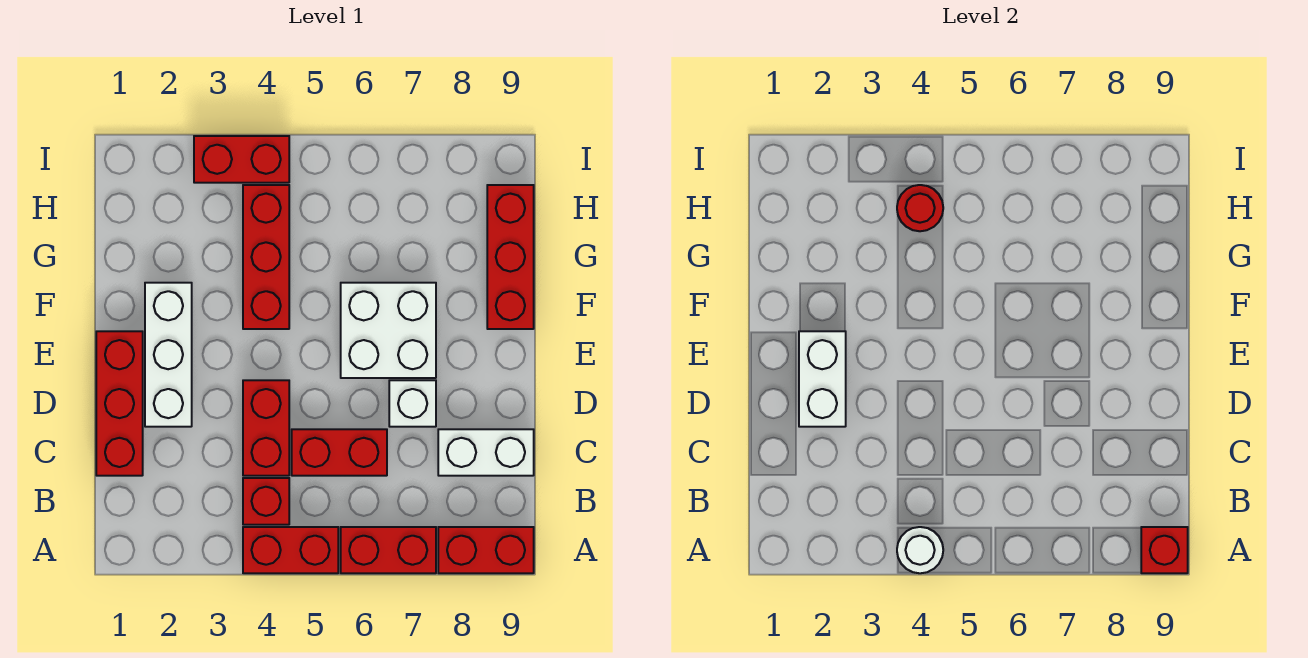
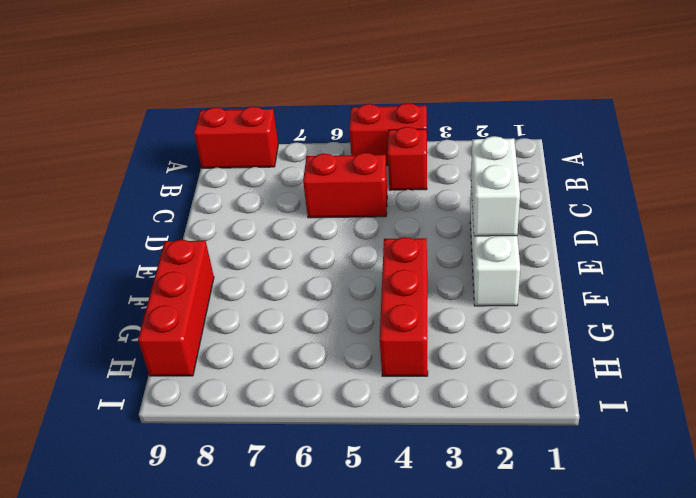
none -> red 1x2 brick [341,527,436,573]
none -> red 1x3 brick [96,331,143,476]
none -> red 1x2 brick [243,380,289,476]

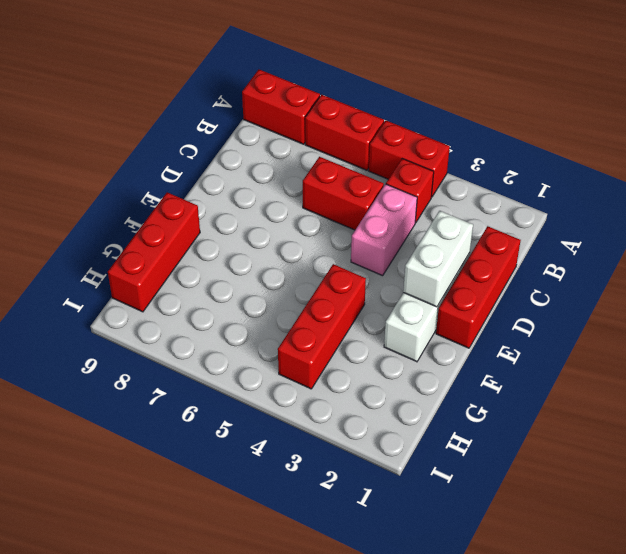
pink 1x2 brick [351,184,417,276] -> red 1x2 brick [243,380,289,476]
none -> white 1x2 brick [438,429,534,476]
none -> white 1x1 brick [389,380,436,427]
none -> white 2x2 brick [341,283,436,378]

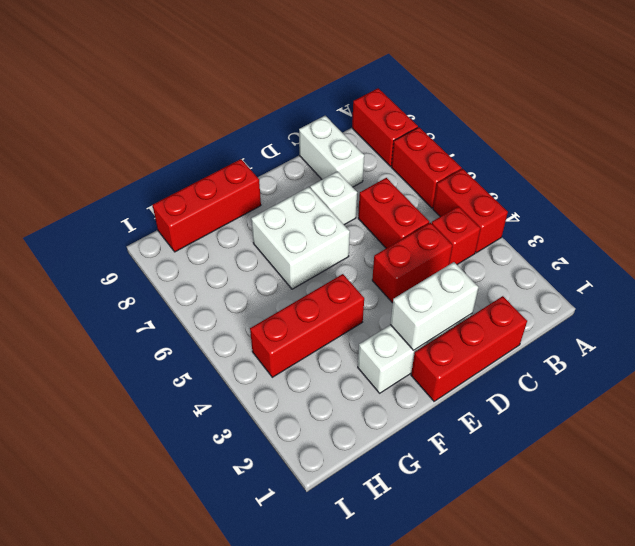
none -> red 1x2 brick [194,136,289,183]
none -> white 1x1 round brick [897,527,943,573]
none -> red 1x1 brick [1141,527,1188,573]

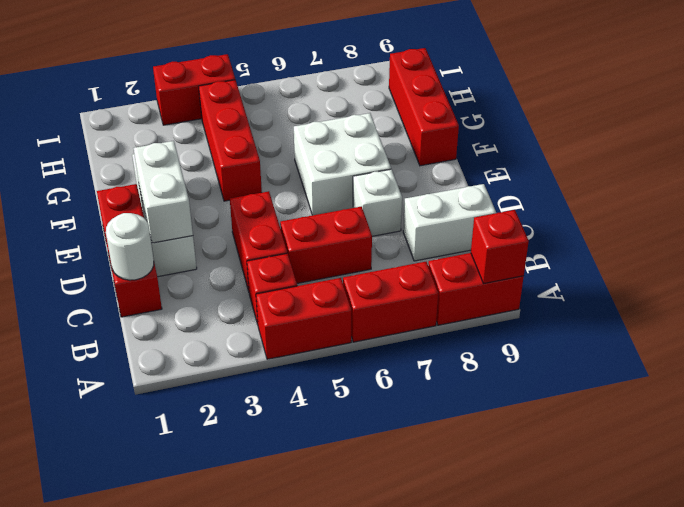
white 1x1 round brick [106,213,154,280] -> white 1x1 round brick moved to [897,527,943,573]
none -> red 1x1 round brick [897,185,943,231]

